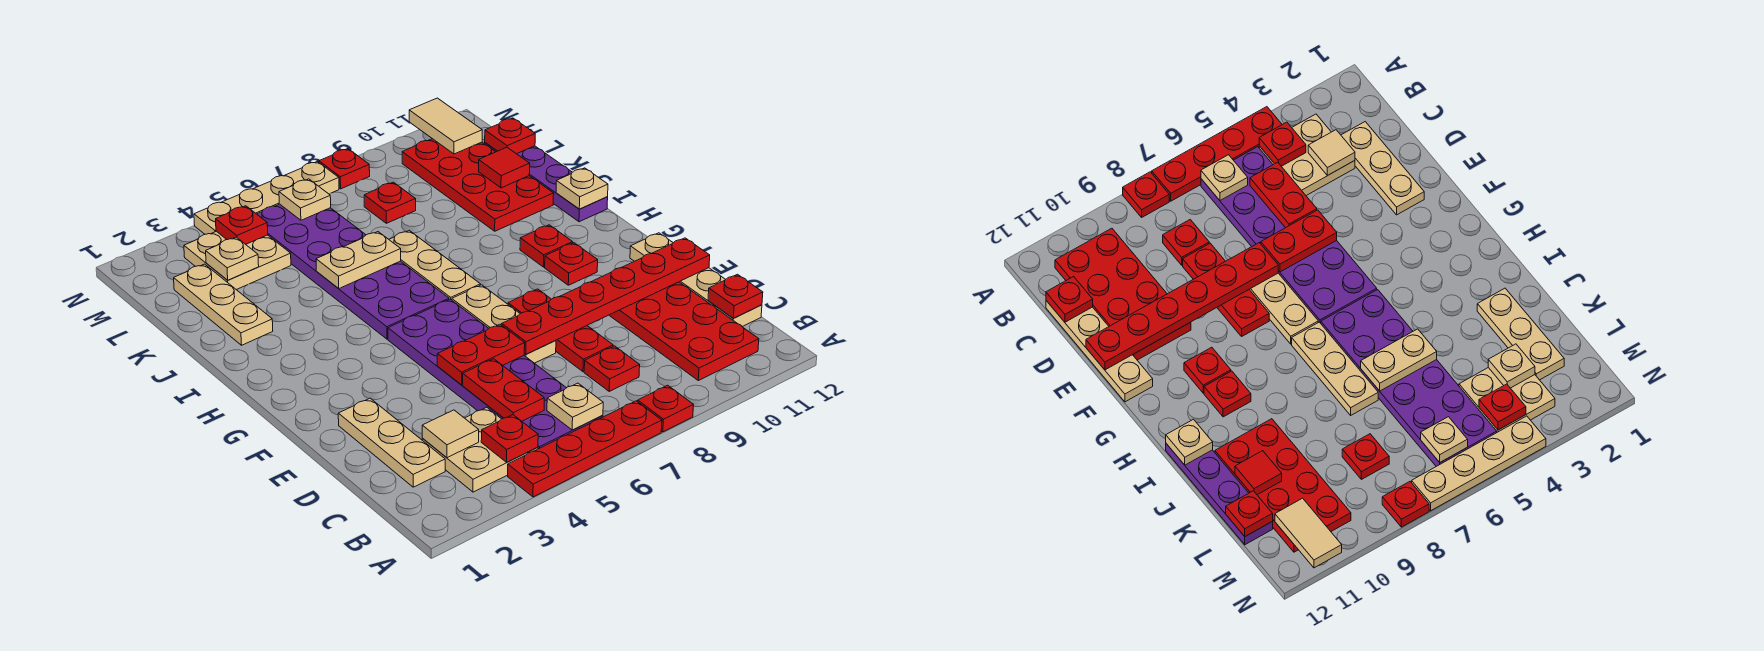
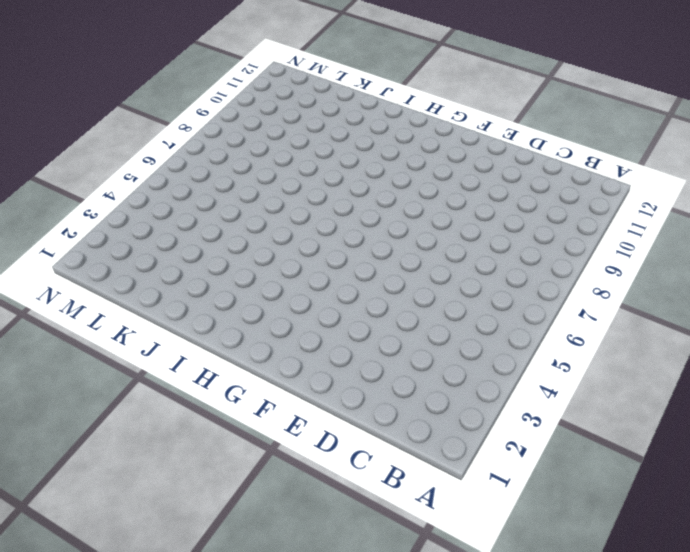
none -> red 1x4 plate [508,401,662,497]
none -> red 1x1 plate [638,385,693,432]
none -> tan 2x2 plate [422,407,538,492]
none -> purple 2x6 plate [388,299,603,449]

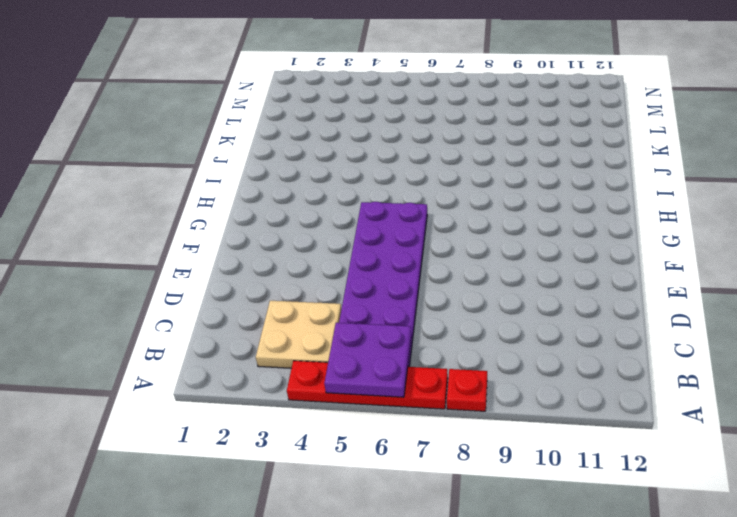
purple 2x2 plate [324,323,411,397] -> tan 1x1 plate [547,383,603,430]
none -> red 2x4 plate [609,282,759,381]
none -> tan 1x3 plate [338,398,445,487]
none -> red 1x1 plate [584,346,640,391]
none -> tan 1x4 plate [630,233,762,327]

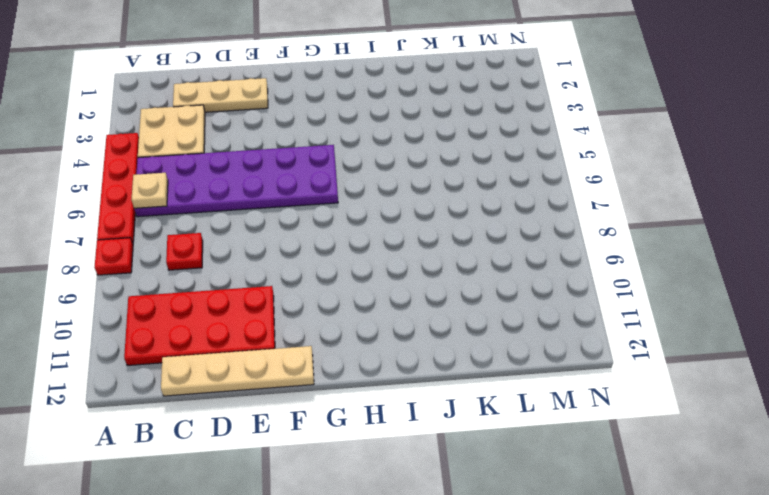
none -> red 1x3 plate [508,289,613,372]
none -> tan 1x3 plate [452,285,556,363]
none -> red 1x1 plate [545,243,598,285]
none -> purple 2x6 plate [257,204,449,339]

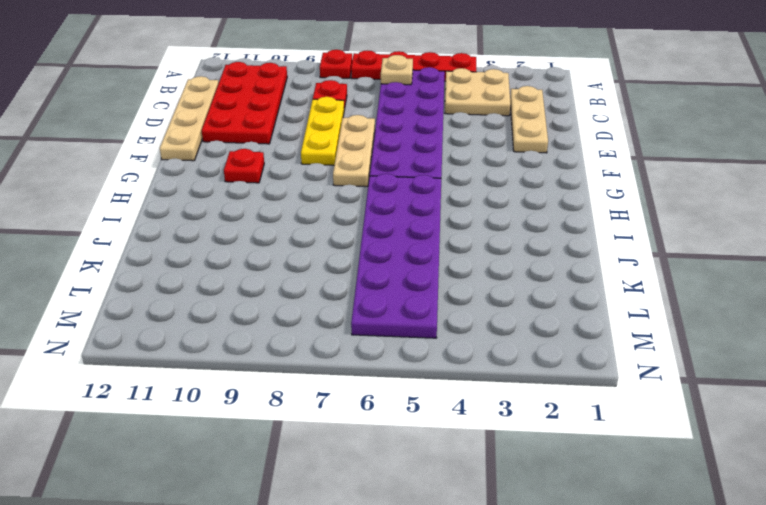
yellow 1x3 plate [301,97,344,165] -> red 1x3 plate [508,289,613,372]
none -> tan 1x3 plate [389,231,481,300]
none -> red 1x1 plate [520,225,573,267]
none -> purple 1x4 plate [485,143,608,222]
none -> tan 1x3 plate [174,264,273,345]

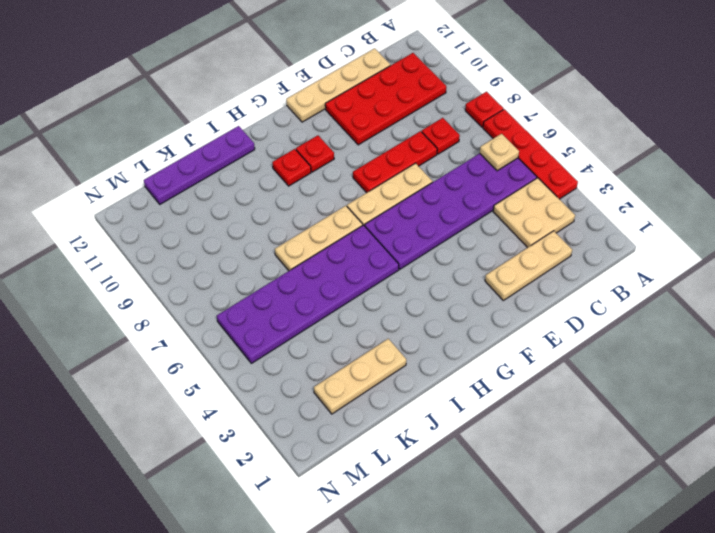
none -> red 2x4 plate [402,139,554,231]
none -> tan 2x2 plate [184,231,291,290]
none -> red 1x1 plate [364,182,416,223]
none -> tan 1x4 plate [194,162,339,234]

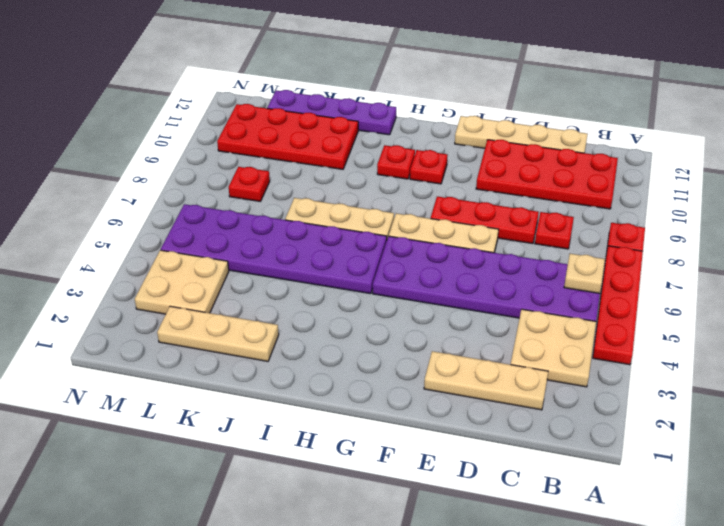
none -> tan 1x4 plate [194,162,339,234]
none -> red 1x1 plate [319,149,370,189]
none -> red 1x1 plate [481,415,538,462]
none -> tan 1x1 tile [422,410,479,458]

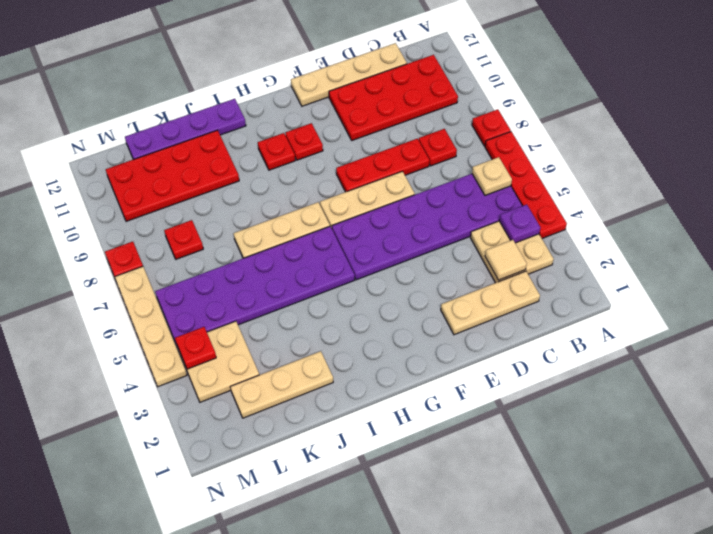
purple 1x1 plate [499,204,540,243] -> red 1x1 plate [481,415,538,462]
none -> red 1x2 plate [463,359,544,421]
none -> red 1x1 plate [708,274,763,318]
none -> red 1x2 plate [437,324,525,385]
none -> red 1x6 plate [502,238,710,354]

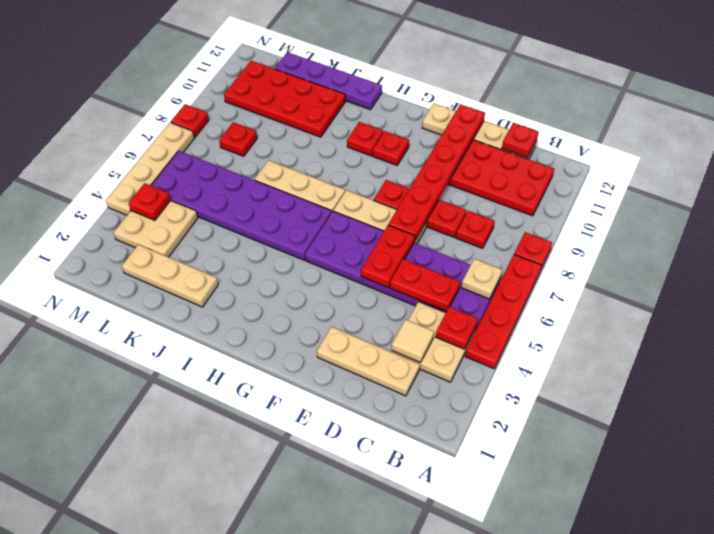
none -> tan 1x1 plate [556,168,608,209]
none -> tan 1x2 plate [316,232,401,289]
none -> red 1x1 tile [479,147,530,188]
none -> tan 1x1 plate [206,237,259,280]

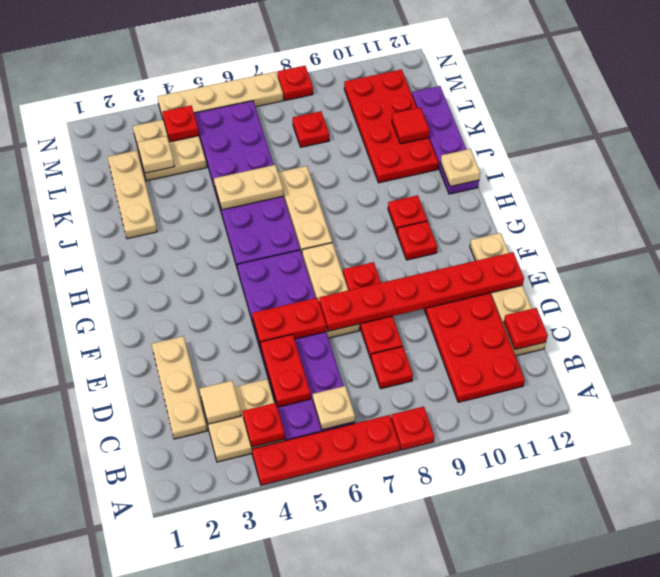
none -> red 1x1 plate [485,118,535,154]
none -> tan 1x1 plate [279,179,331,220]
none -> tan 1x2 tile [409,98,482,154]

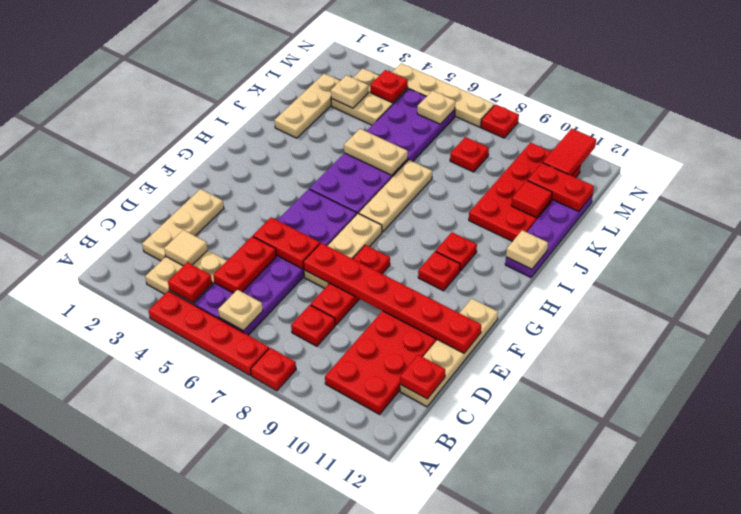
red 1x2 plate [528,163,594,212] -> red 1x1 plate [485,118,535,154]
red 1x2 tile [543,129,596,176] -> tan 1x2 tile [409,98,482,154]

